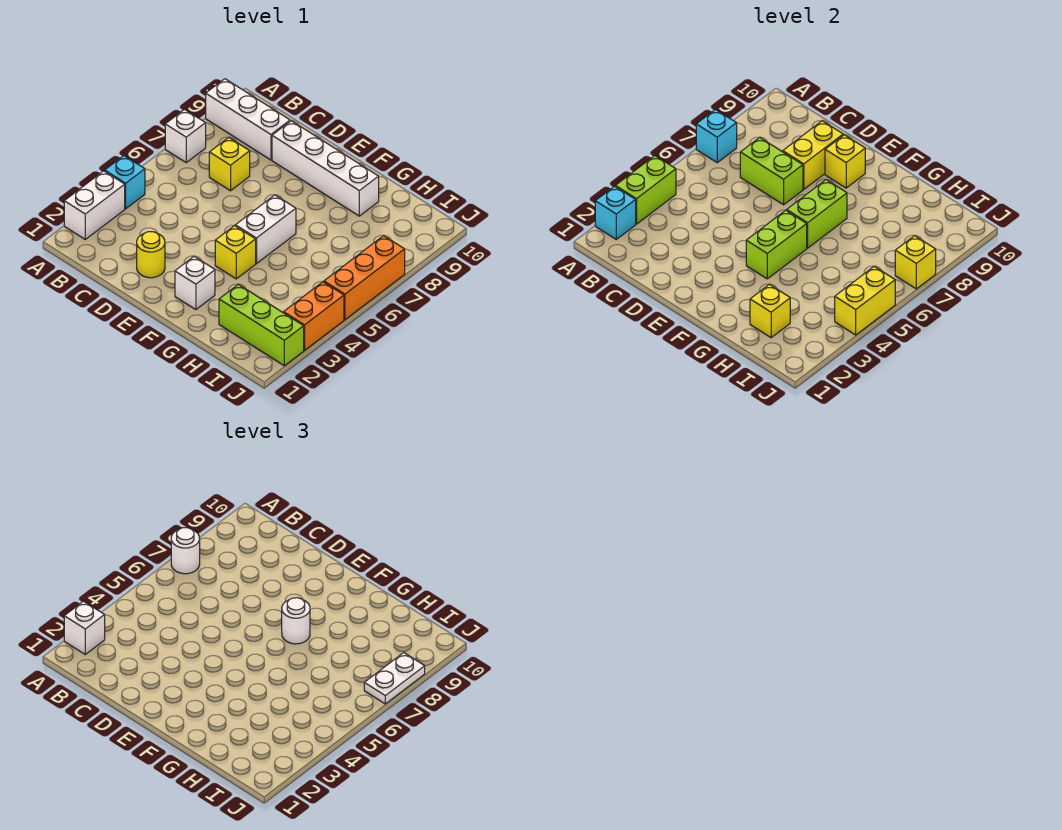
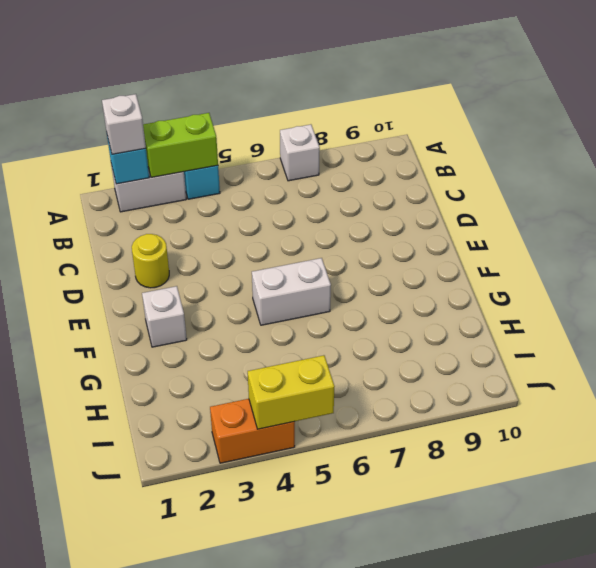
none -> white 1x3 brick [206,79,290,160]
none -> yellow 1x1 brick [209,137,250,191]
none -> white 1x4 brick [272,121,379,216]

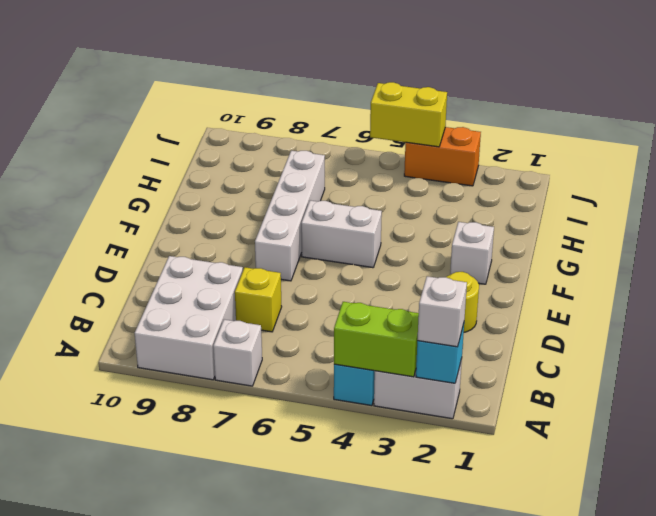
white 2x3 brick [135,256,243,380] -> white 1x3 brick [206,79,290,160]
white 1x4 brick [255,151,325,281] -> white 1x4 brick moved to [272,121,379,216]
none -> yellow 1x1 brick [215,226,256,279]
none -> lime 1x3 brick [219,284,304,366]
none -> orange 1x3 brick [324,236,405,320]

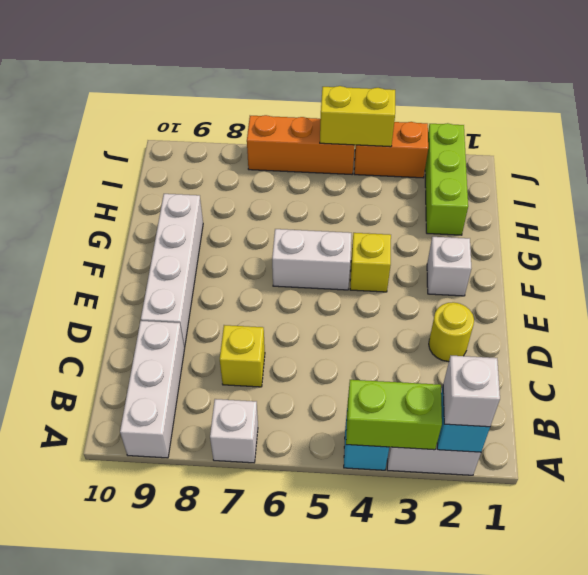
none -> cyan 1x1 brick [696,110,737,162]
none -> lime 1x2 brick [740,137,803,205]
none -> yellow 1x2 brick [782,121,843,189]

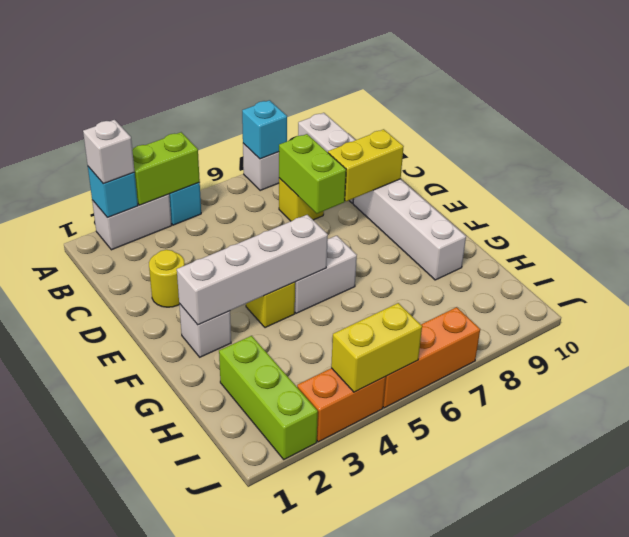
white 1x4 brick [177,215,328,325] -> lime 1x2 brick [746,210,807,279]
none -> yellow 1x1 brick [825,135,865,188]
none -> lime 1x2 brick [787,180,847,248]
none -> yellow 1x1 brick [750,284,790,338]

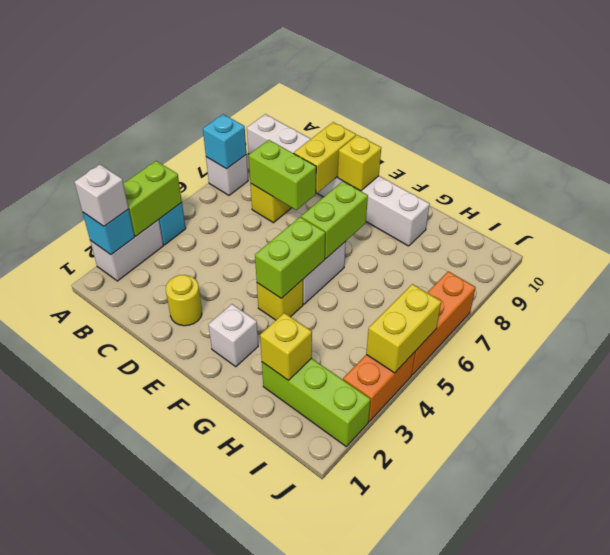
none -> yellow 1x1 brick [895,236,936,289]
none -> white 1x1 round brick [171,528,200,574]
none -> white 1x1 round brick [282,598,310,644]

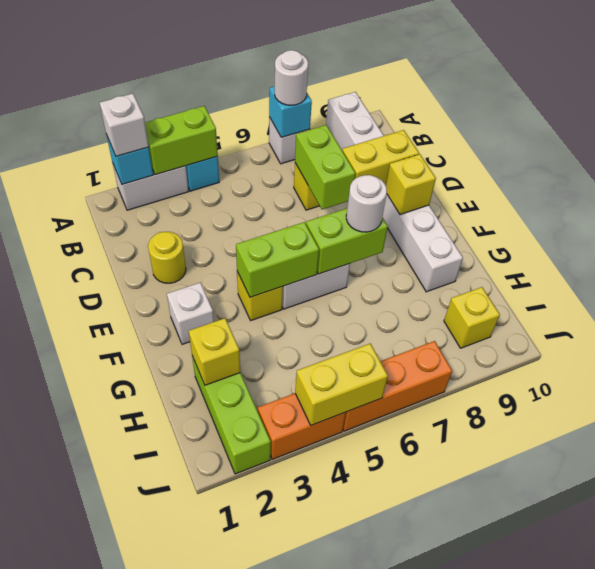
yellow 1x1 brick [444,287,500,348] -> yellow 1x1 brick moved to [895,236,936,289]
none -> white 1x2 plate [364,653,425,704]

